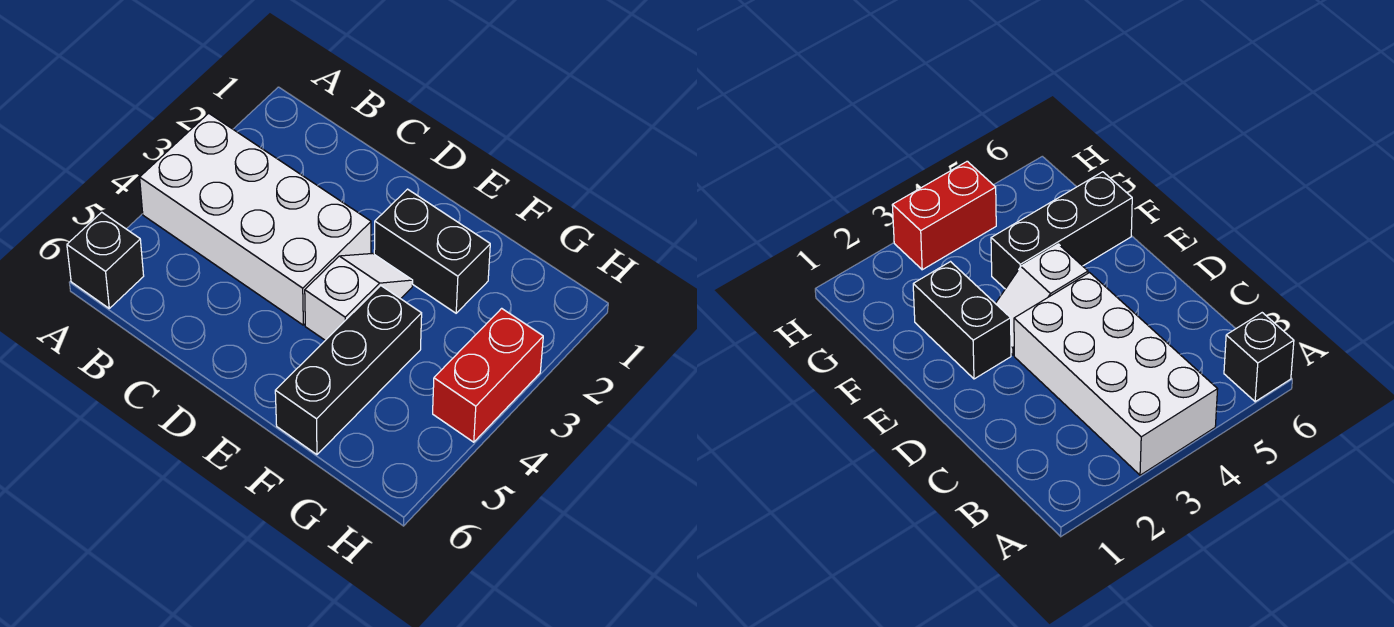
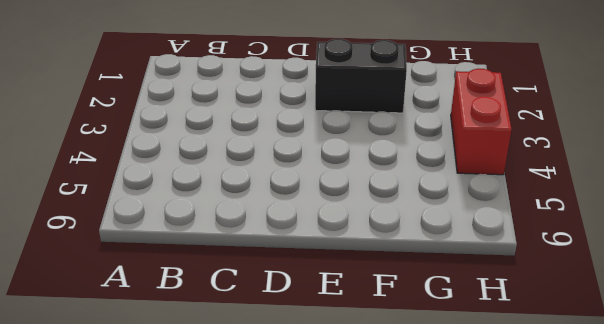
none -> white 2x4 brick [140,113,371,325]
none -> black 1x1 brick [67,212,144,308]

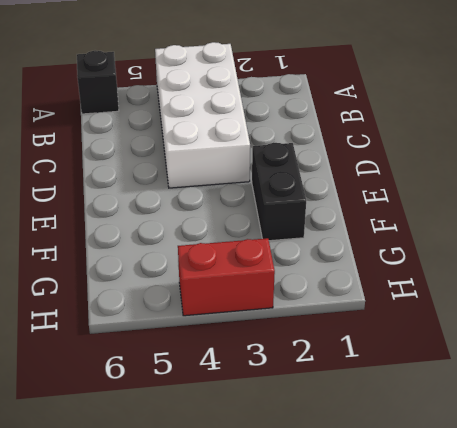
none -> white 1x2 slope [305,253,413,340]
none -> black 1x3 brick [275,286,422,455]

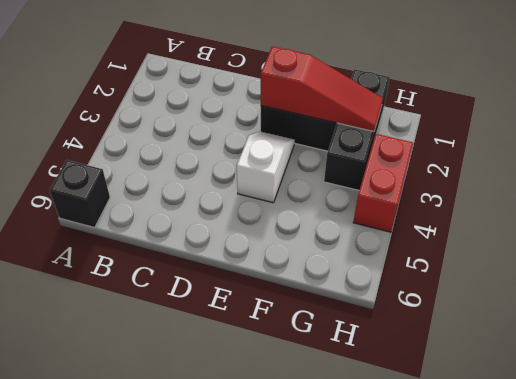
red 1x3 slope [261,46,383,131] -> none
black 1x3 brick [324,69,390,190] -> black 1x3 brick moved to [275,286,422,455]
none -> white 2x4 brick [140,113,371,325]

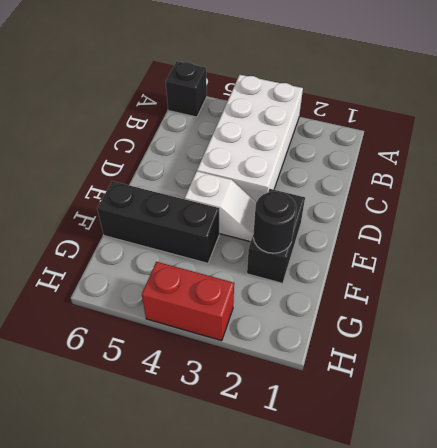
black 1x1 round brick [253,192,297,253] -> none

